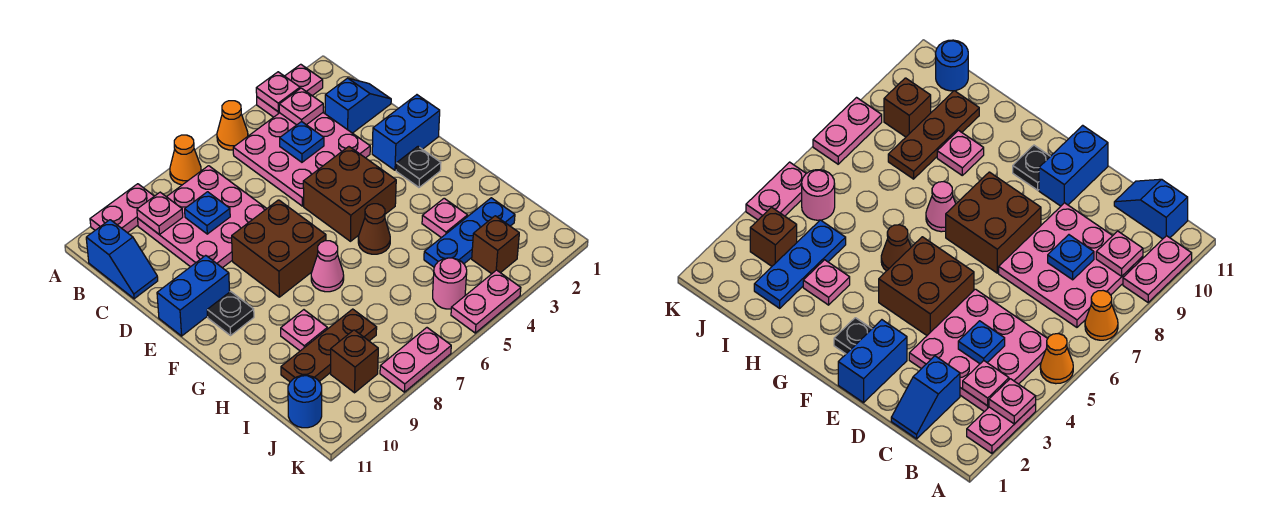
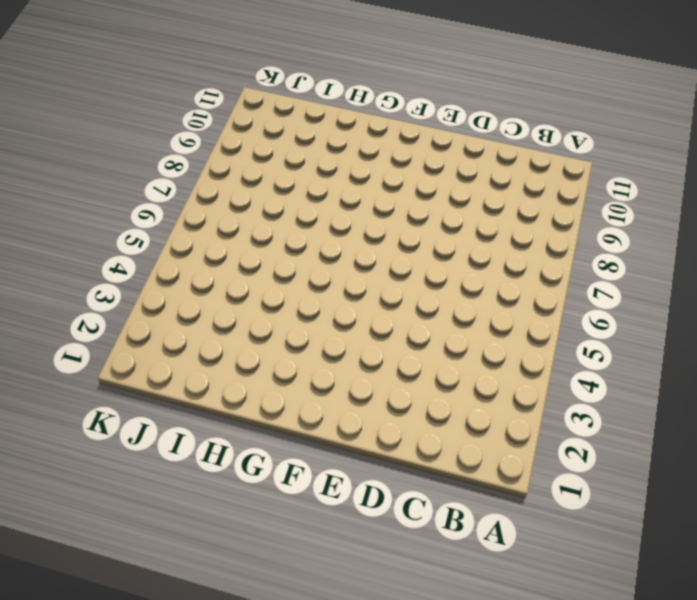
none -> pink 1x2 plate [257,64,323,117]
none -> orange 1x1 cone [217,101,248,150]
none -> orange 1x1 cone [170,135,201,185]
none -> pink 1x2 plate [90,184,154,233]

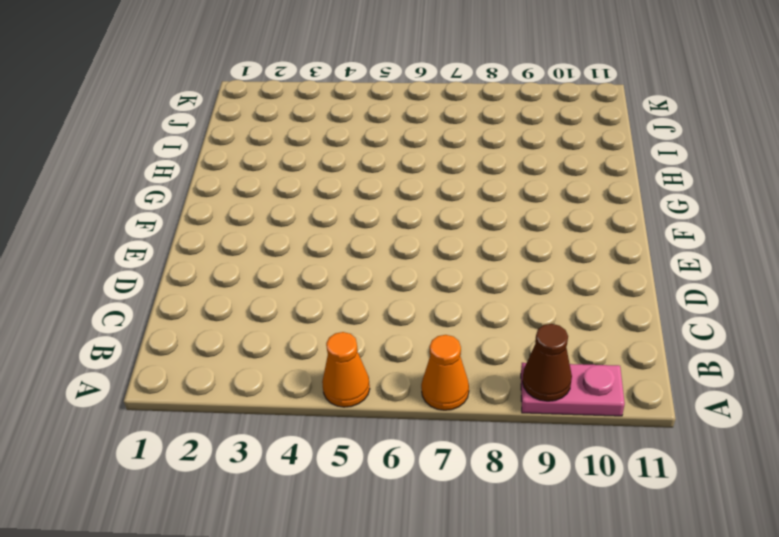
brown 1x1 cone [522,324,572,401] -> brown 1x1 cone moved to [358,204,390,254]
none -> pink 1x2 plate [257,64,323,117]
none -> pink 3x3 plate [233,113,370,206]
none -> pink 3x3 plate [138,166,267,268]
none -> blue 1x2 slope [86,220,158,299]

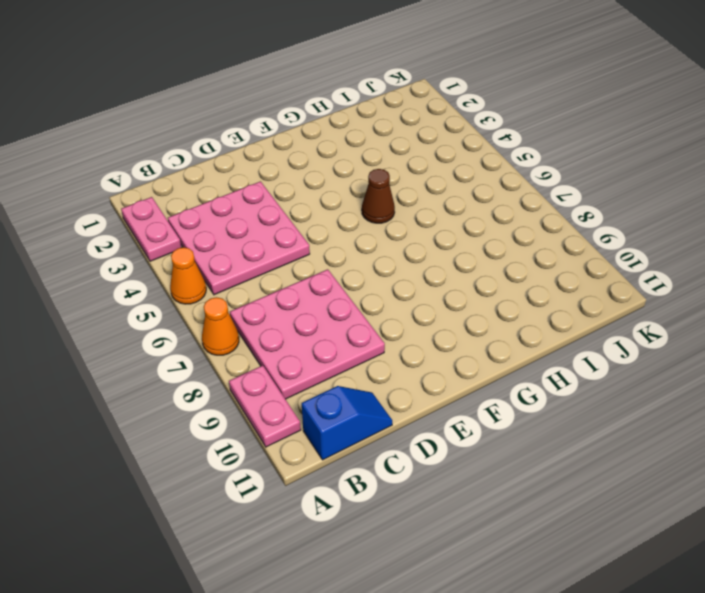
none -> blue 1x2 slope [325,78,391,133]
none -> blue 1x2 brick [372,95,440,170]
none -> brown 2x2 brick [303,147,396,241]
none -> brown 2x2 brick [232,200,326,297]

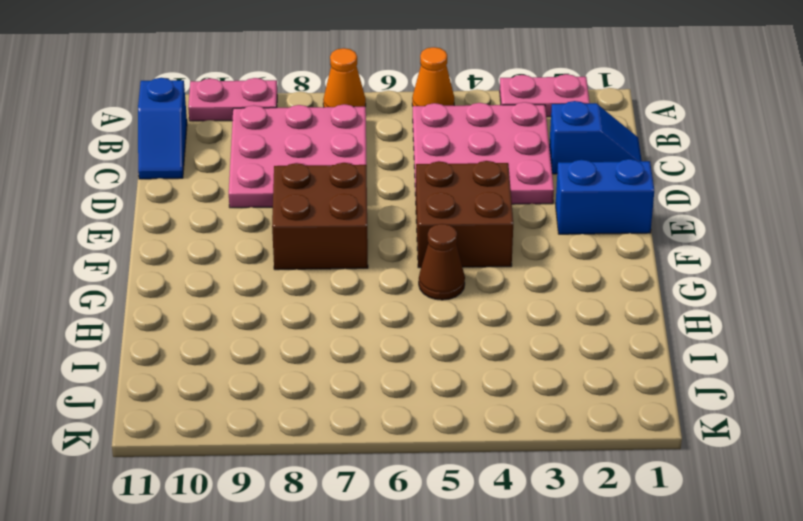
none -> blue 1x2 brick [157,255,230,336]
none -> black 1x1 plate [396,147,441,187]
none -> black 1x1 plate [207,291,254,335]
none -> pink 1x1 cone [311,241,344,292]

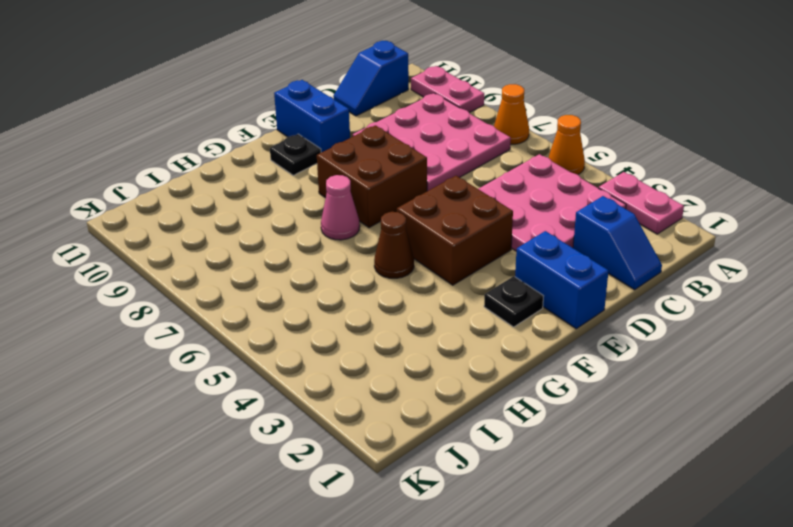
none -> pink 1x1 plate [422,198,468,238]
none -> pink 1x1 plate [281,310,327,351]
none -> blue 1x3 plate [424,198,515,267]
none -> brown 1x3 plate [281,309,377,382]

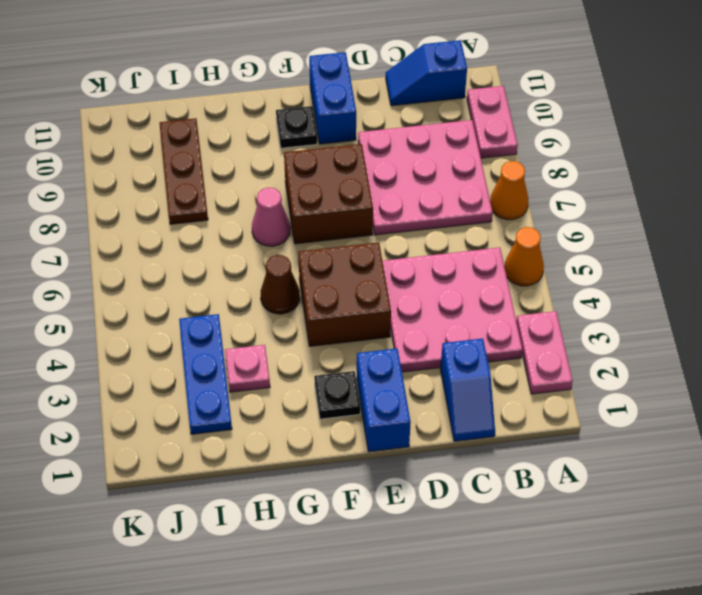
none -> pink 1x1 plate [281,310,327,351]
none -> brown 1x1 brick [472,216,519,274]
none -> pink 1x1 round brick [433,258,467,309]
none -> brown 1x1 brick [331,330,378,393]

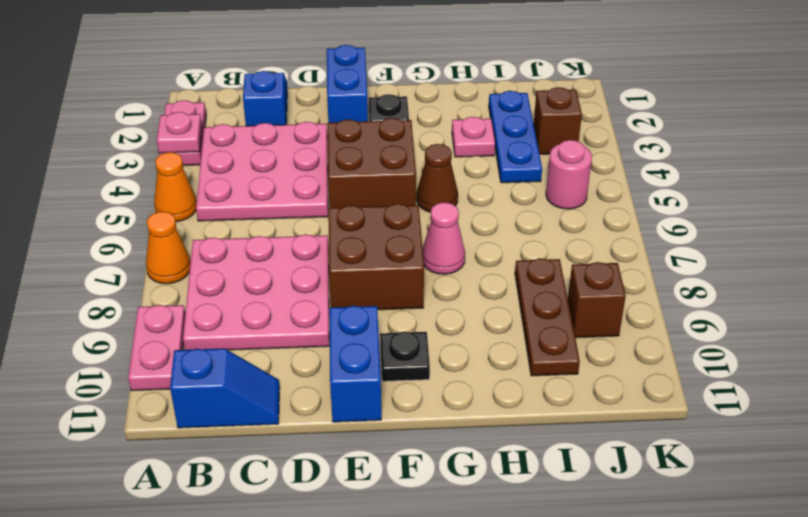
none -> pink 1x1 plate [281,310,327,351]
none -> blue 1x1 round brick [288,375,322,428]
none -> pink 1x2 plate [451,270,521,333]
none -> pink 1x2 plate [380,328,451,392]

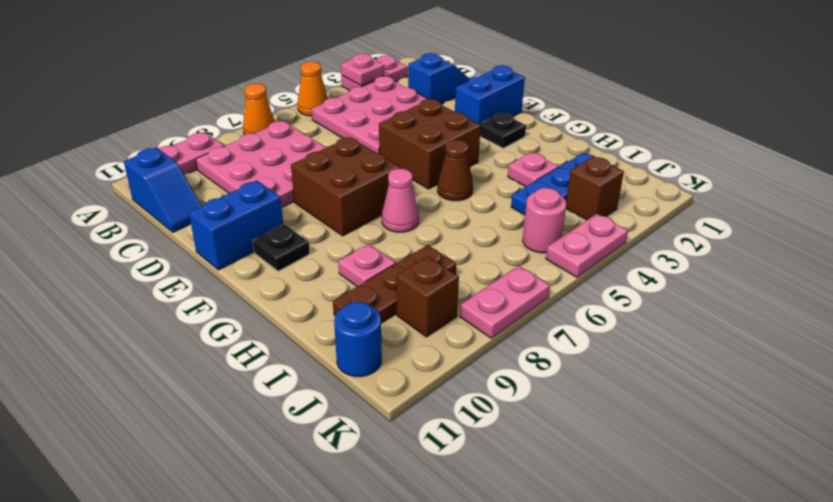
none -> pink 1x1 plate [279,88,323,125]
none -> pink 1x1 plate [137,192,183,235]
none -> blue 1x1 plate [280,121,324,162]
none -> blue 1x1 plate [185,192,230,234]

